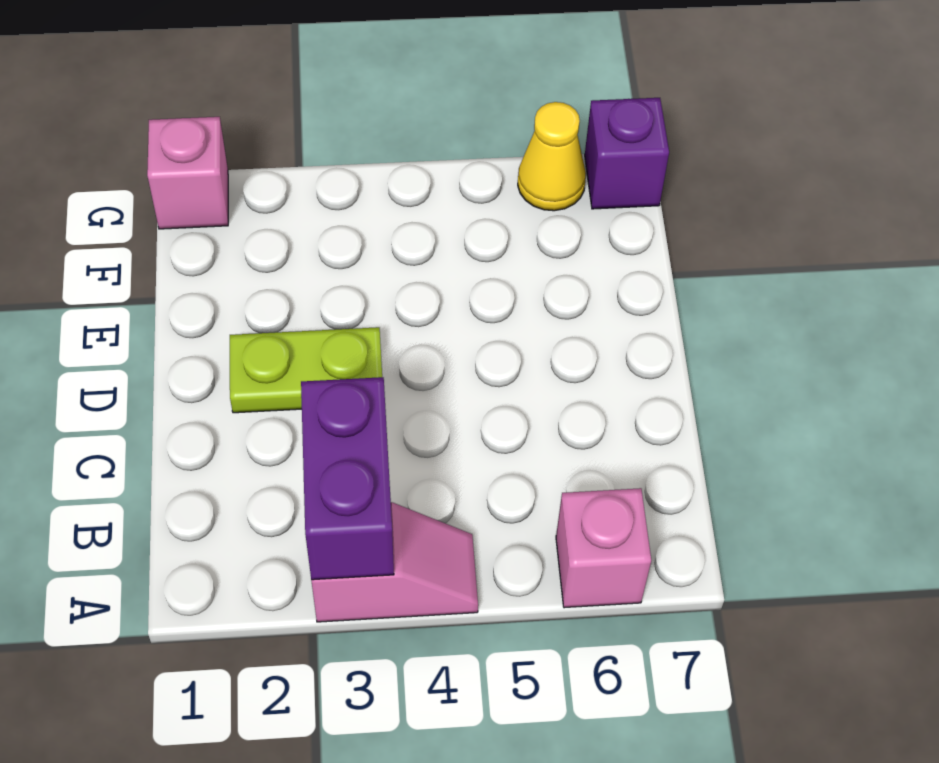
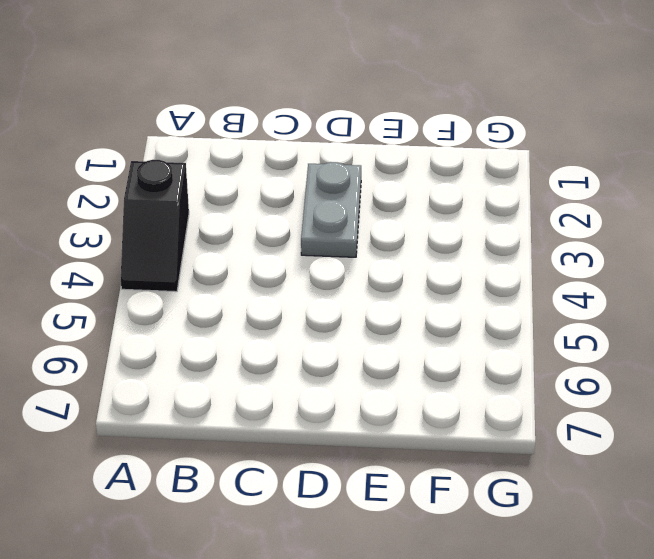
black 1x2 slope [121,160,189,292] -> pink 1x2 slope [311,502,478,622]
grey 1x2 plate [301,162,361,257] -> lime 1x2 plate [230,327,382,413]
none -> pink 1x1 brick [556,488,651,608]
none -> pink 1x1 brick [147,117,228,229]

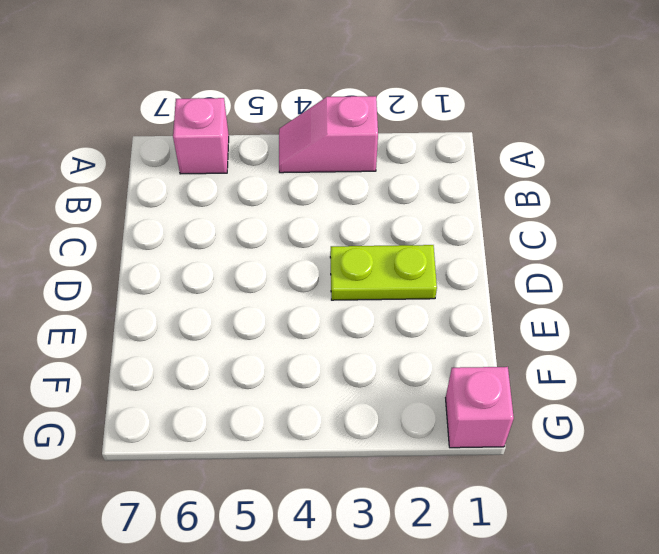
none -> yellow 1x1 cone [518,102,586,211]
none -> purple 1x1 brick [585,98,669,209]

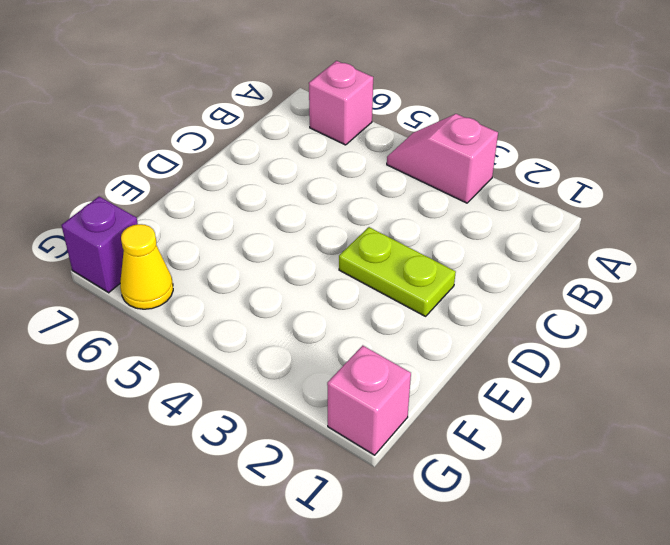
none -> purple 1x2 brick [301,377,394,580]

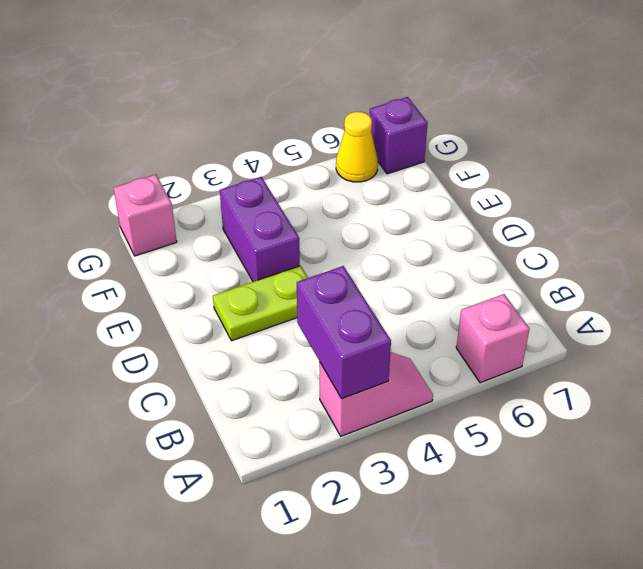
purple 1x2 brick [220,177,300,282] -> none

